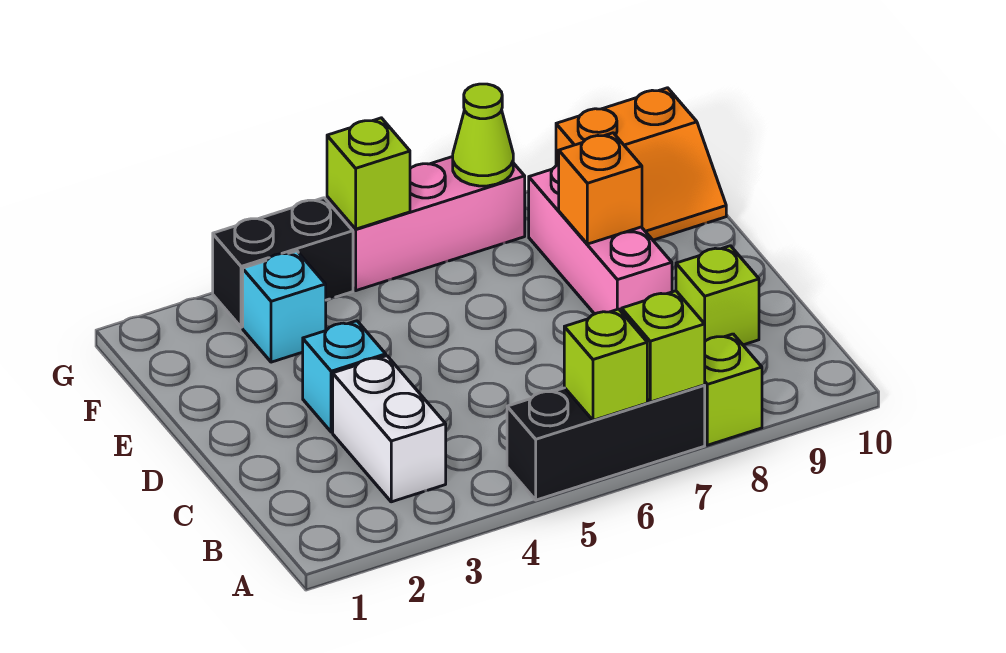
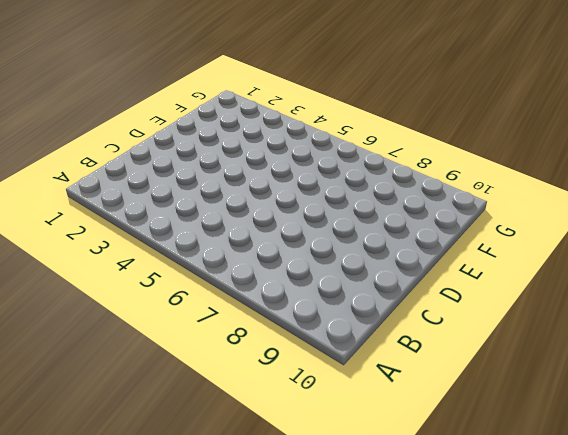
none -> black 1x3 brick [507,385,705,500]
none -> lime 1x1 brick [704,334,762,445]
none -> white 1x2 brick [333,356,446,502]

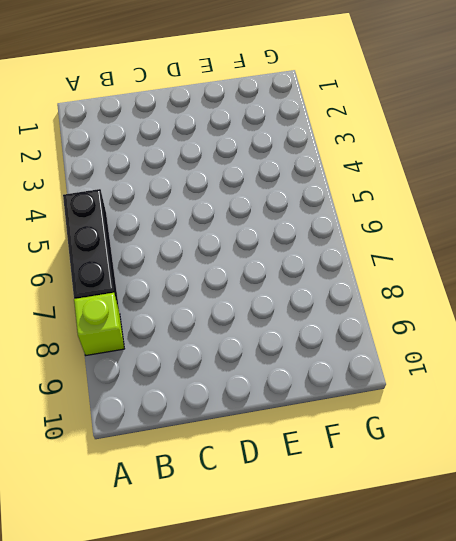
none -> white 1x2 brick [333,356,446,502]
none -> lime 1x1 brick [676,246,759,345]
none -> cyan 1x1 brick [303,321,386,432]

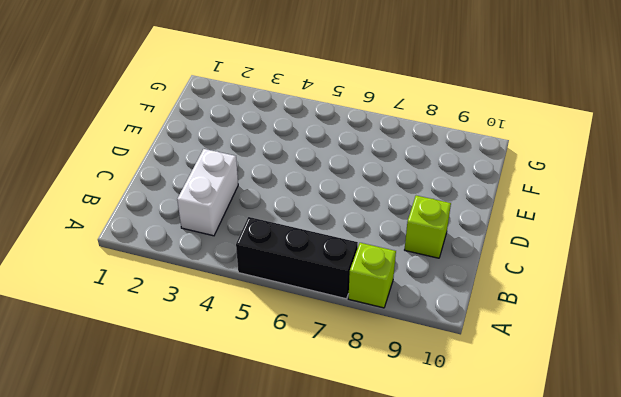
none -> cyan 1x1 brick [303,321,386,432]
none -> pink 1x3 brick [529,165,672,314]
none -> cyan 1x1 brick [243,251,326,362]

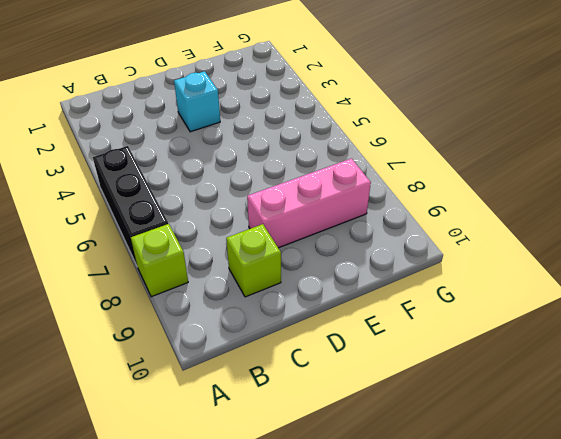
none -> white 1x2 brick [333,356,446,502]
none -> cyan 1x1 brick [243,251,326,362]
none -> orange 2x2 slope [556,88,726,240]

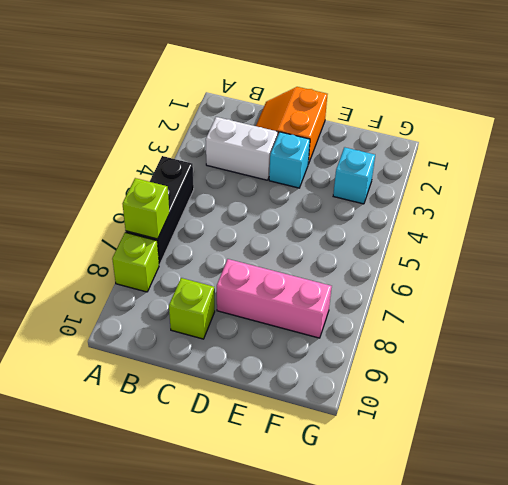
orange 2x2 slope [256,87,327,164] -> orange 2x2 slope moved to [556,88,726,240]
none -> black 1x2 brick [213,198,353,327]
none -> pink 1x3 brick [327,157,525,291]
none -> lime 1x1 brick [564,309,647,420]

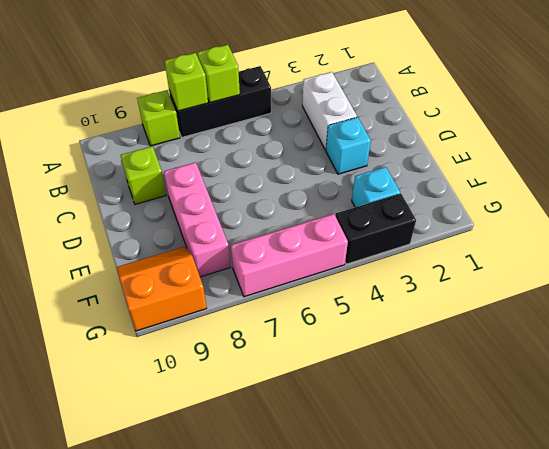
none -> orange 1x1 brick [559,133,642,244]
none -> lime 1x1 brick [327,118,410,229]
none -> lime 1x1 cone [453,84,513,186]

